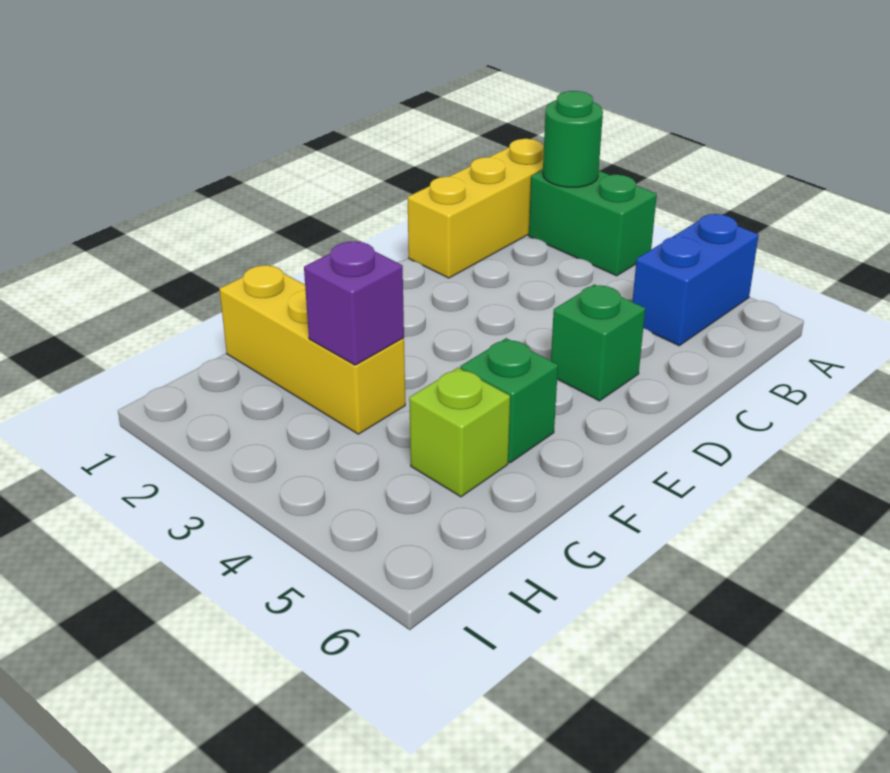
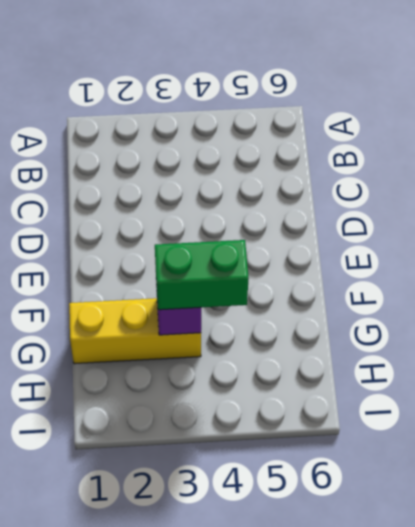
green 1x2 brick [155,240,249,310] -> green 1x2 brick moved to [529,170,657,276]
none -> yellow 1x3 brick [408,139,544,278]
none -> blue 1x2 brick [632,214,759,346]

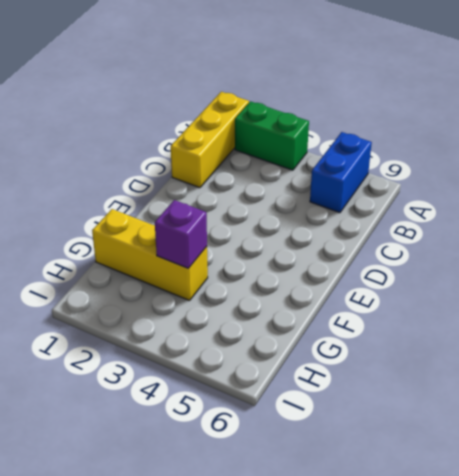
none -> green 1x1 brick [551,285,645,401]
none -> green 1x1 brick [460,338,558,463]

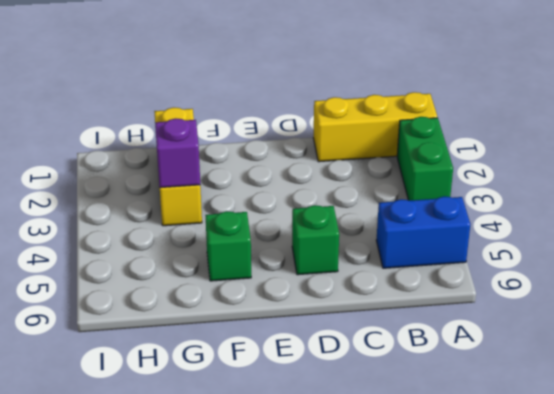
none -> lime 1x1 brick [409,368,510,497]
none -> green 1x1 round brick [543,91,603,187]

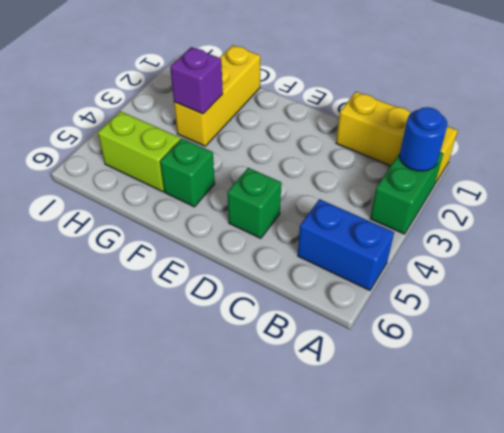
blue 1x1 round brick [400,107,447,171] -> green 1x1 round brick [543,91,603,187]
lime 1x2 brick [98,111,181,192] -> lime 1x1 brick [409,368,510,497]

